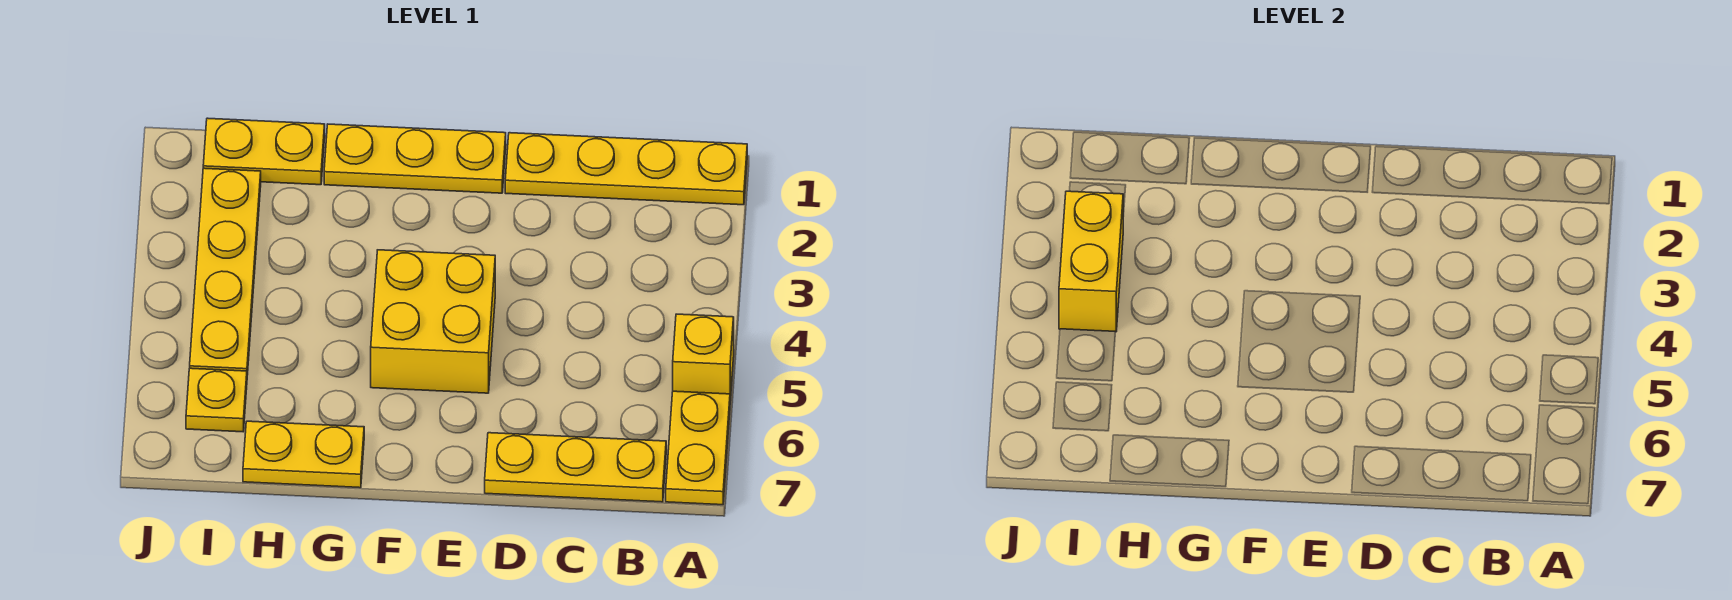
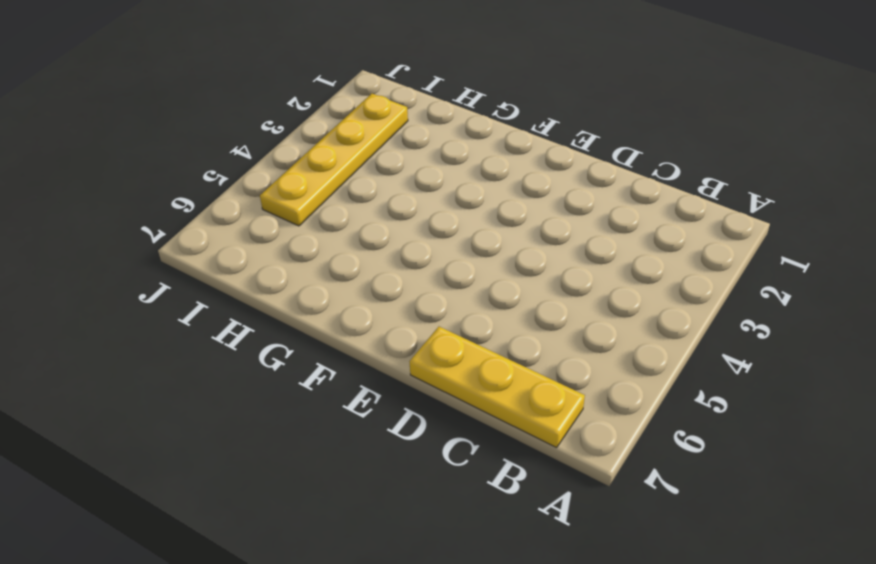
none -> yellow 1x4 plate [505,133,747,205]
none -> yellow 1x1 brick [673,314,734,400]

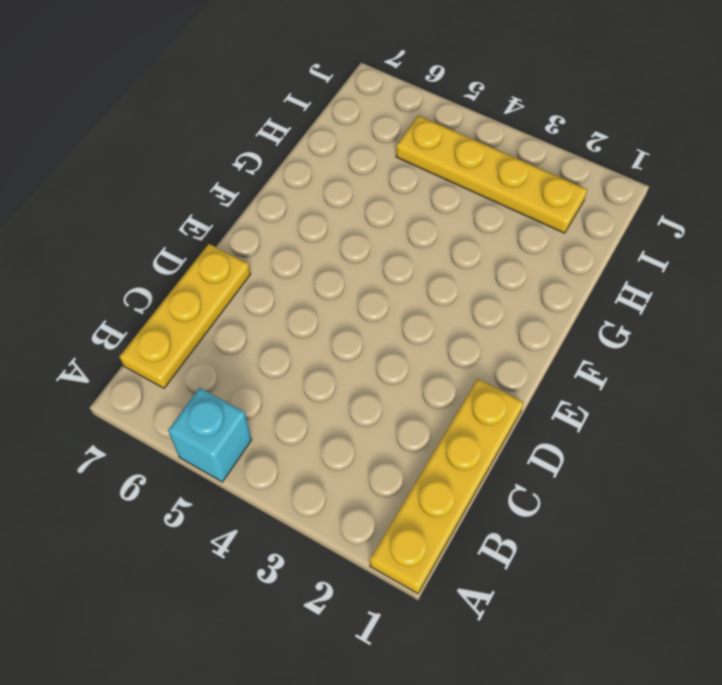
cyan 1x1 brick [168,388,252,482] -> yellow 1x1 brick [673,314,734,400]
none -> yellow 1x2 plate [666,391,730,505]
none -> yellow 1x3 plate [324,124,506,193]

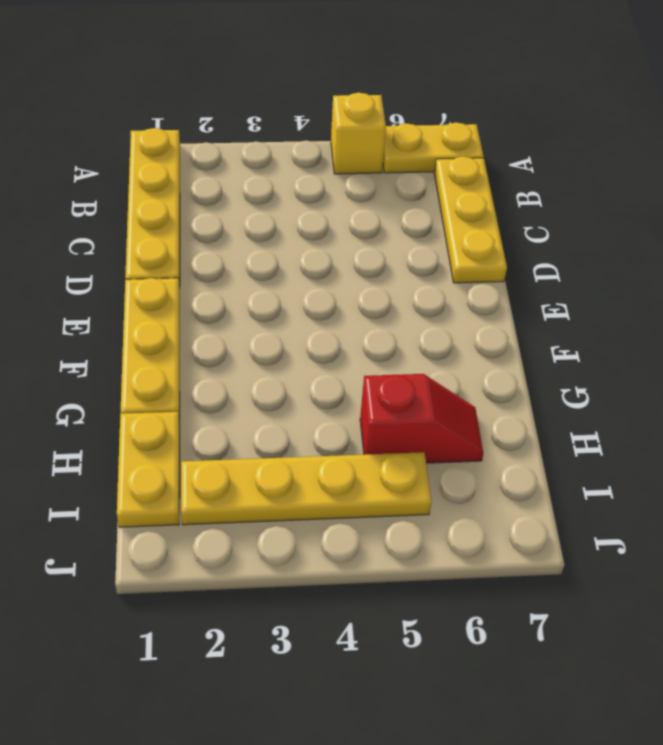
red 1x2 slope [360,374,483,463] -> none
none -> yellow 2x2 brick [371,250,495,393]
none -> yellow 1x2 plate [243,421,364,488]

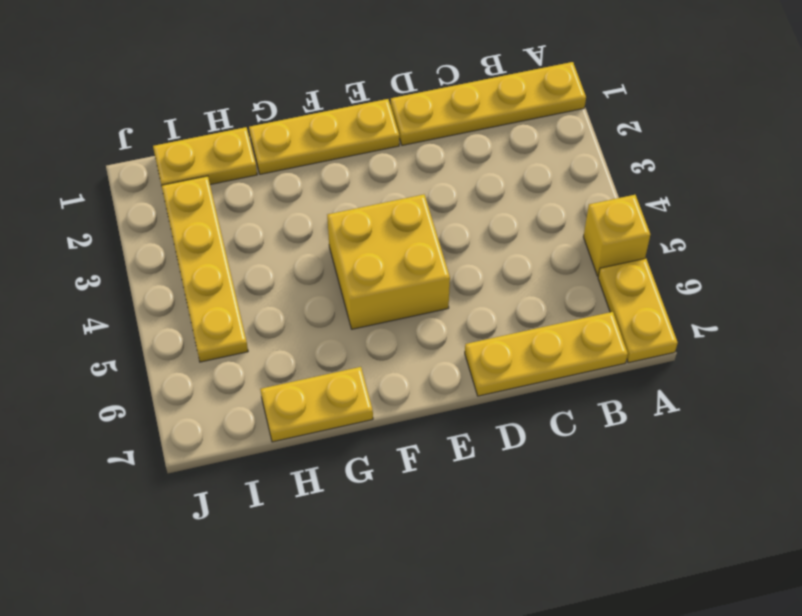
none -> yellow 1x1 plate [186,368,247,432]
none -> yellow 1x2 brick [1059,191,1123,332]

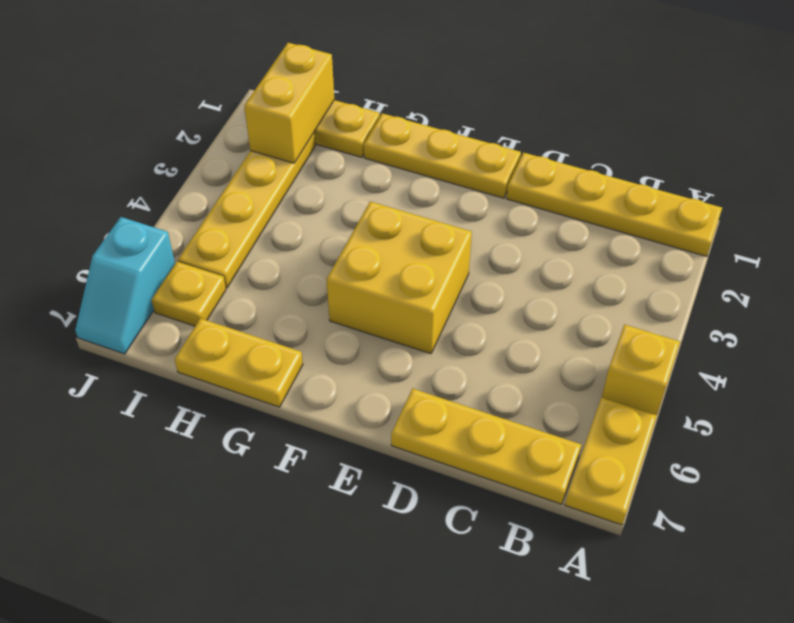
yellow 1x2 brick [244,43,334,163] -> yellow 1x2 brick moved to [1059,191,1123,332]
cyan 1x2 slope [75,217,175,354] -> none

